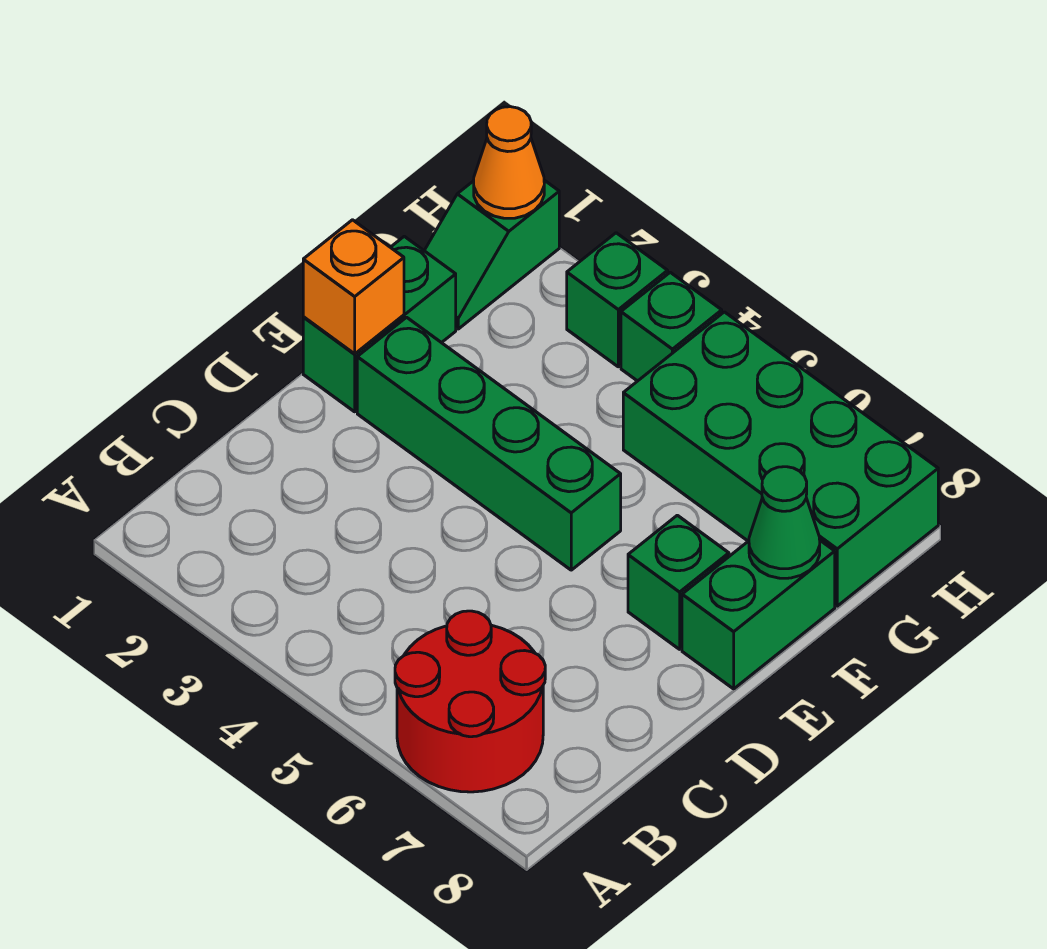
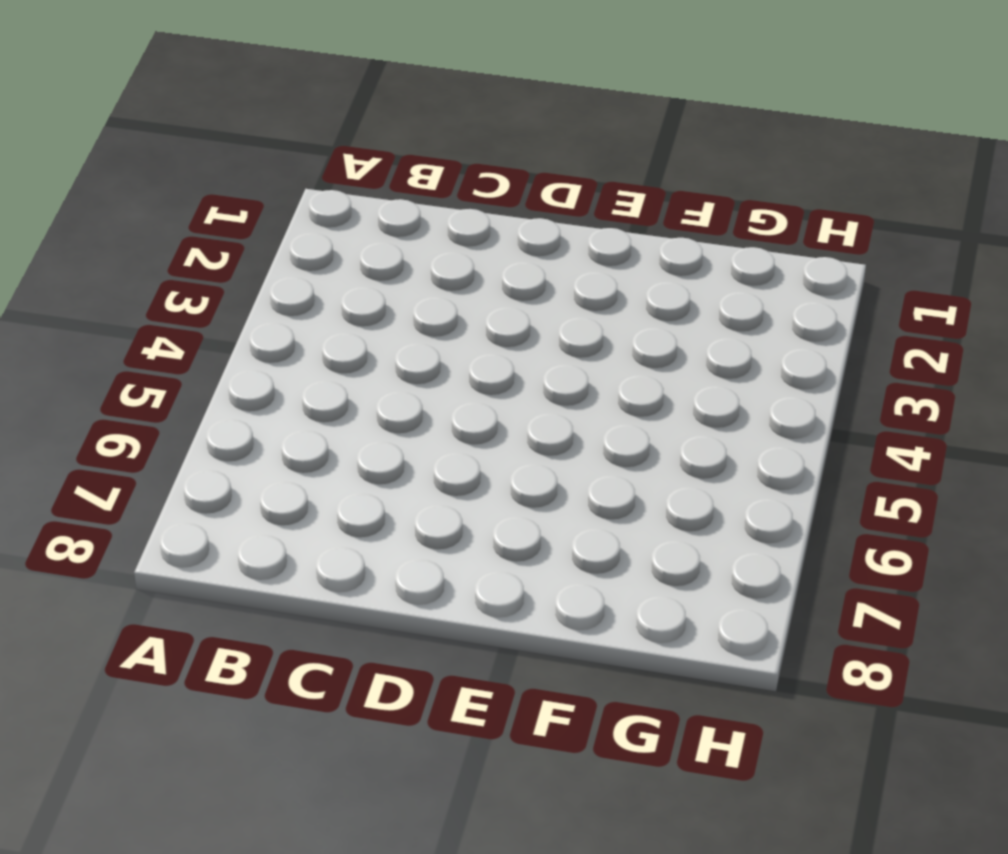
none -> red 2x2 round brick [395,611,545,792]
none -> green 1x2 brick [303,236,456,412]
none -> green 1x4 brick [357,317,621,570]

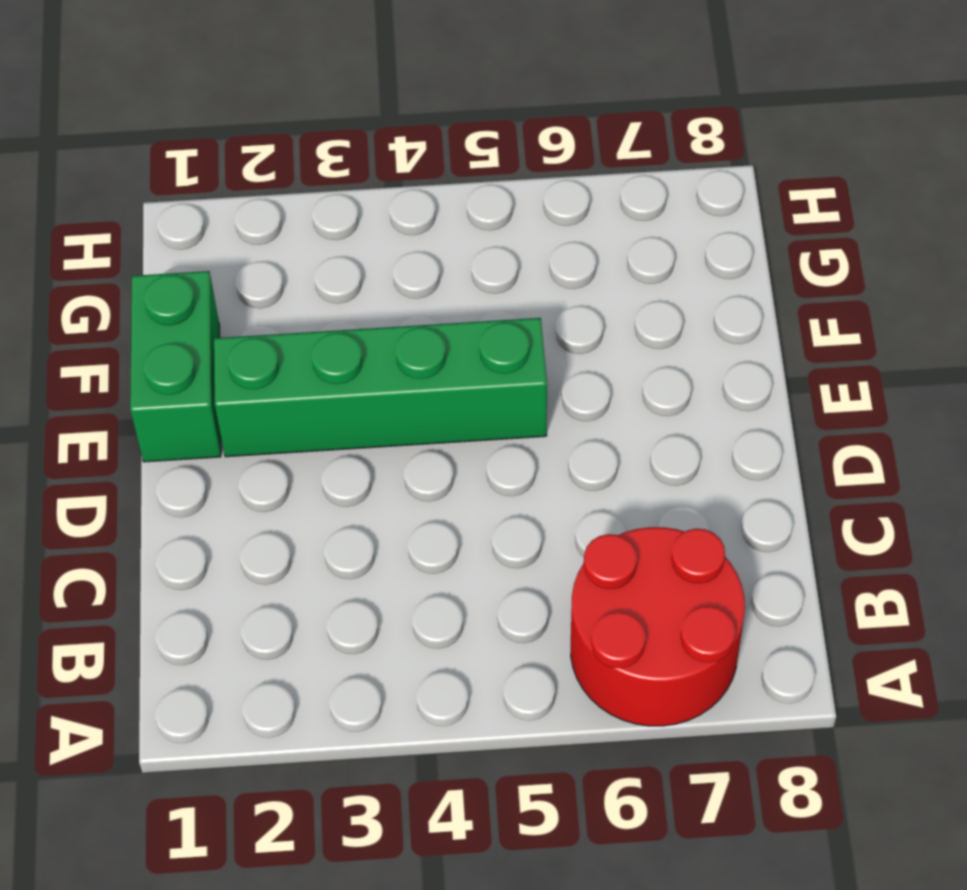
none -> green 1x1 brick [628,515,729,649]
none -> green 1x2 brick [682,541,835,689]
none -> green 1x2 slope [424,180,559,329]

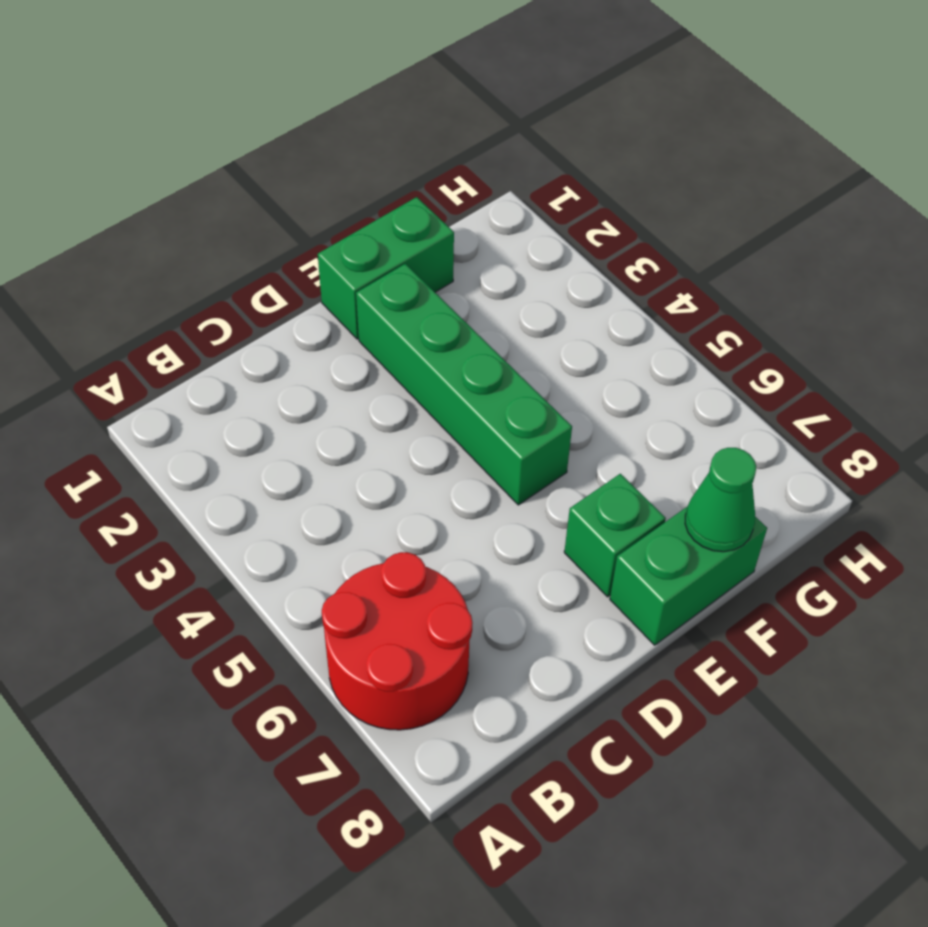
none -> green 1x2 slope [424,180,559,329]
none -> green 2x4 brick [623,312,938,606]
none -> green 1x1 brick [567,233,668,367]

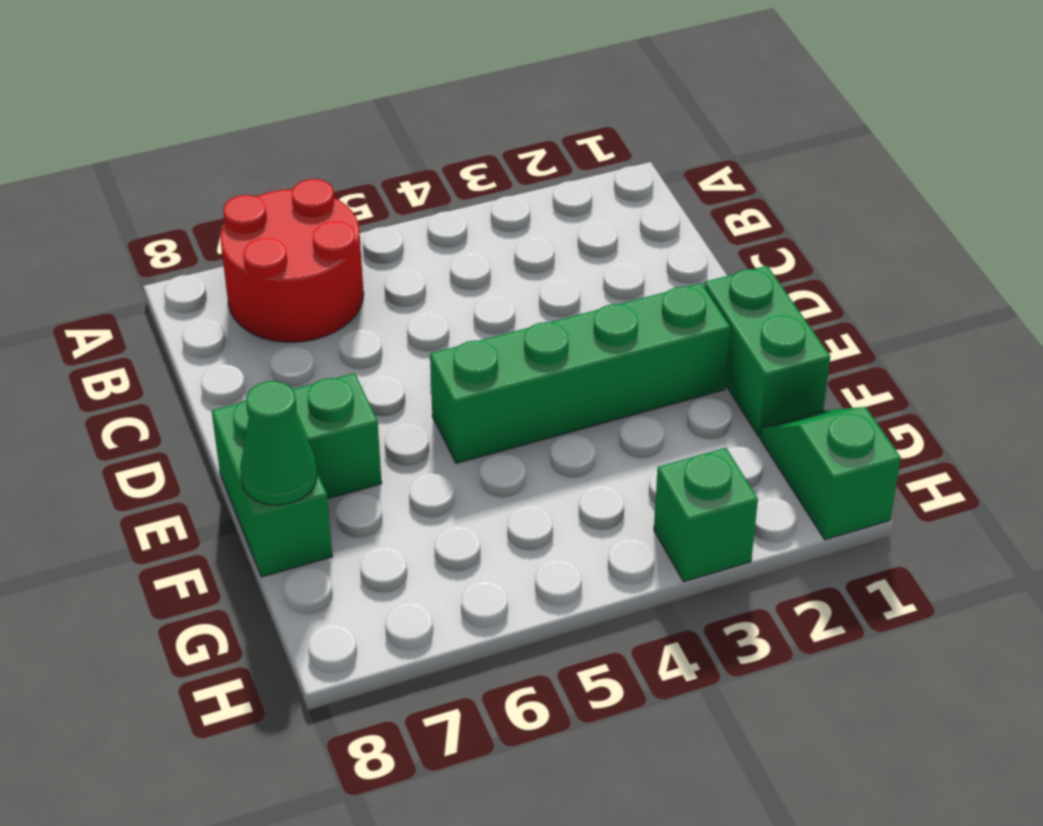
none -> green 2x4 brick [623,312,938,606]
none -> green 1x1 brick [621,272,722,381]
none -> orange 1x1 brick [303,220,404,354]

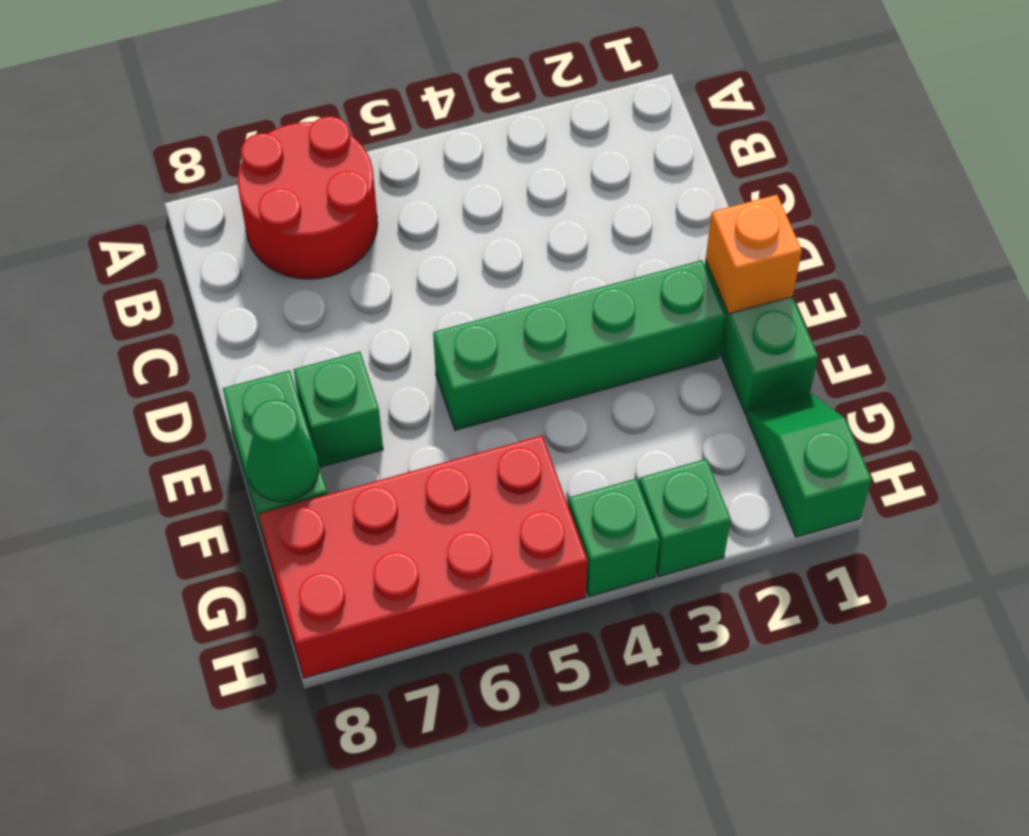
red 2x4 brick [259,436,588,678] -> green 2x4 brick [623,312,938,606]
none -> orange 1x1 cone [474,107,544,218]

